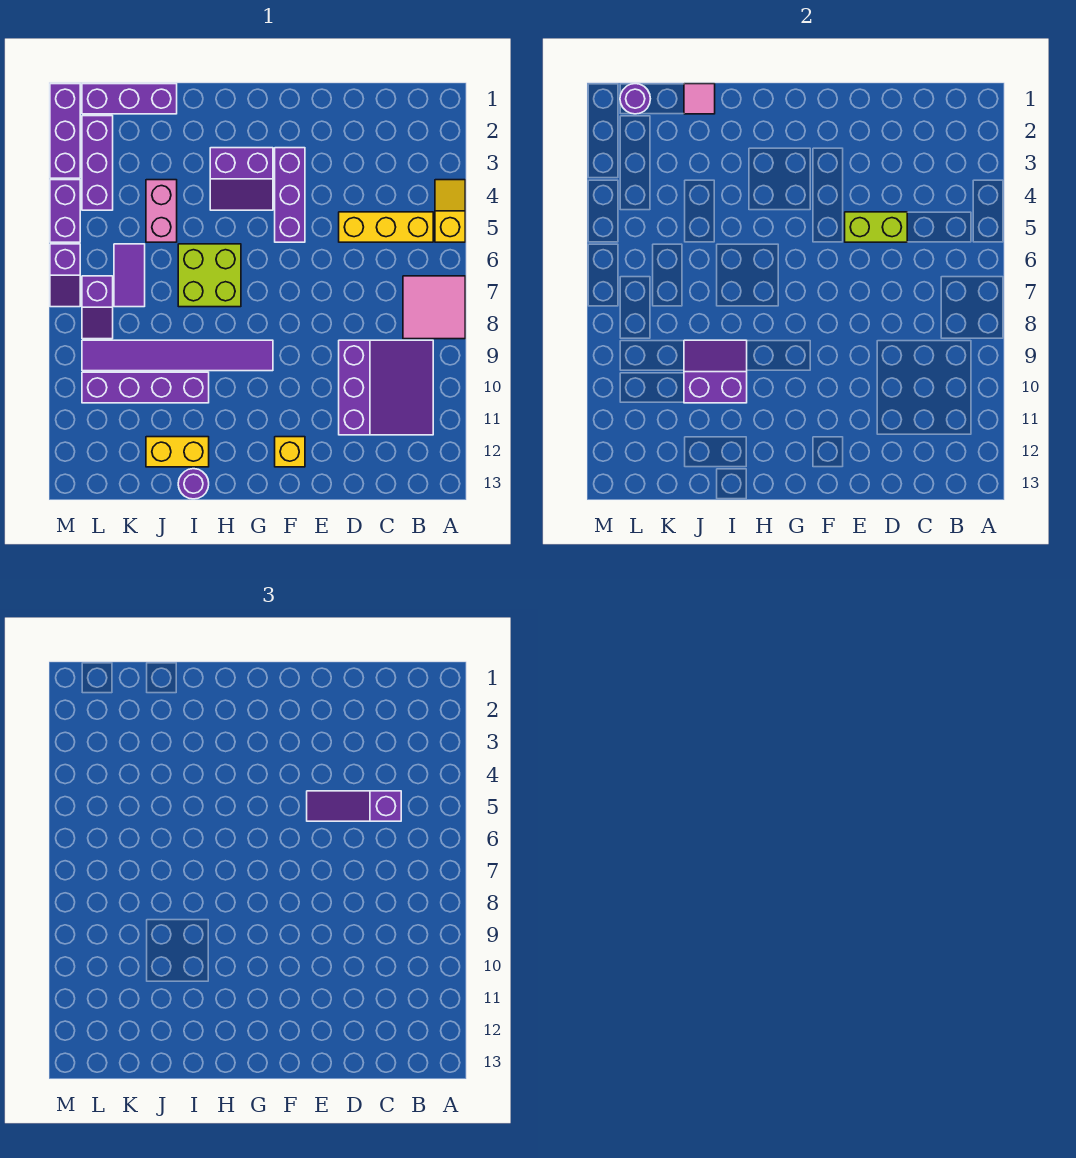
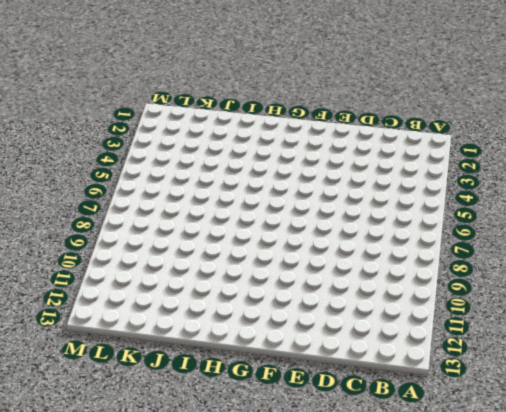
none -> yellow 1x2 slope [435,180,465,242]
none -> pink 2x2 tile [403,276,465,339]
none -> yellow 1x3 brick [339,212,433,242]

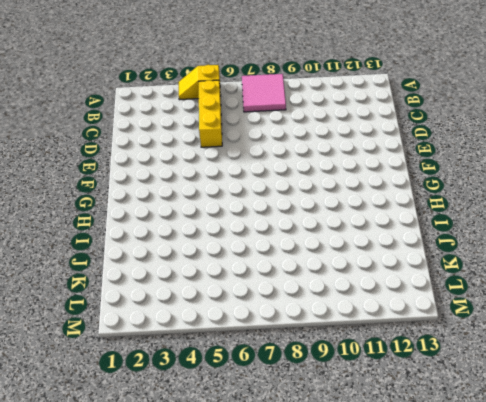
none -> purple 3x3 slope [339,340,433,435]
none -> purple 1x3 brick [275,148,305,242]
none -> yellow 1x1 brick [275,437,305,467]

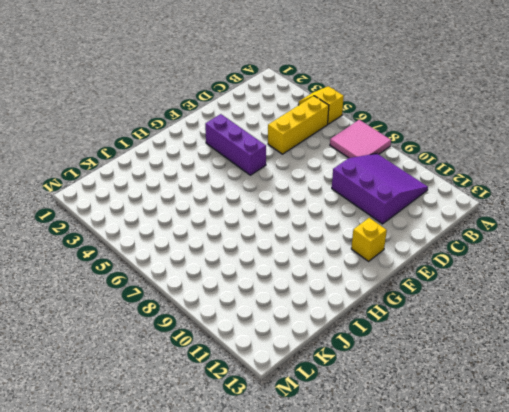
none -> purple 2x2 slope [210,148,273,210]
none -> purple 1x6 tile [82,340,273,371]
none -> lime 2x2 brick [178,244,241,307]

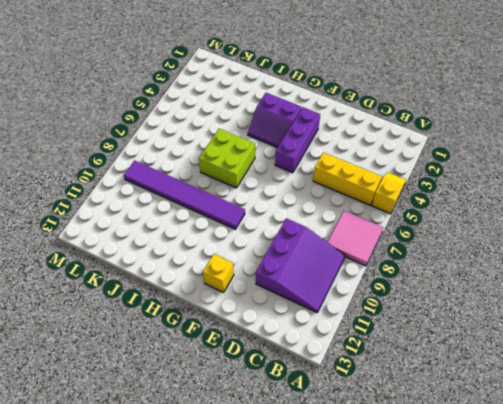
none -> purple 1x4 brick [82,372,209,403]
none -> yellow 1x2 brick [146,437,209,467]
none -> purple 1x1 round brick [178,469,209,499]

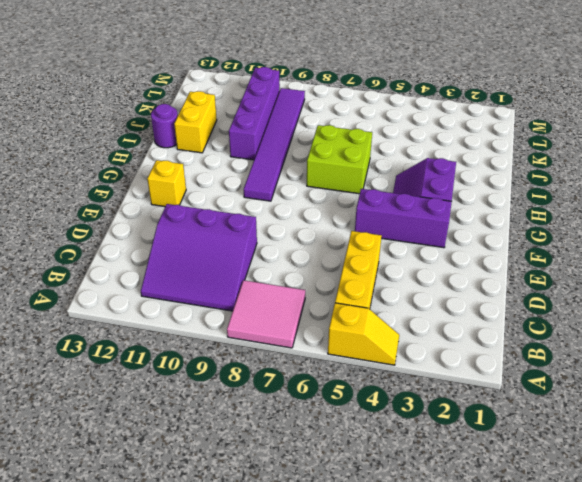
none -> purple 1x3 brick [82,84,177,114]
none -> pink 1x2 brick [146,180,177,242]
none -> purple 1x2 tile [114,244,145,307]

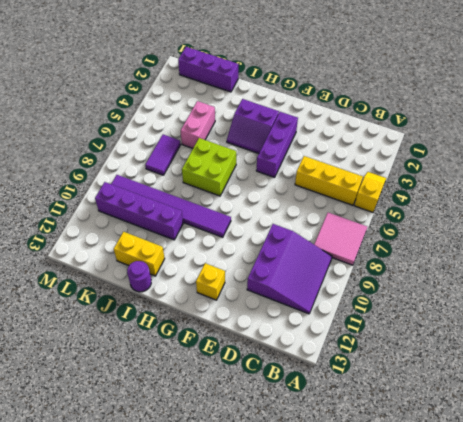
none -> purple 1x3 brick [82,116,113,210]
none -> purple 1x2 slope [82,276,113,339]
none -> purple 1x3 brick [50,84,80,178]

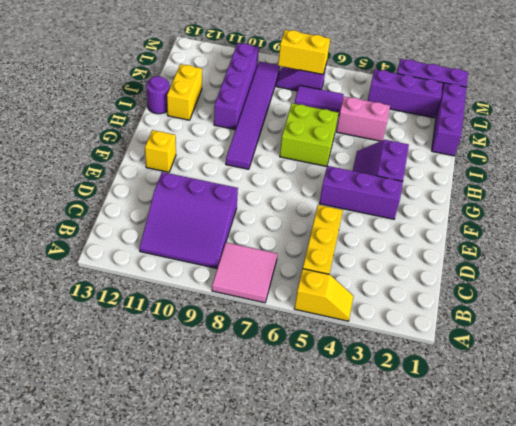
yellow 1x2 brick [278,30,330,74] -> none
none -> purple 1x2 brick [50,180,80,242]
none -> purple 1x2 slope [50,244,80,307]
none -> lime 1x2 brick [845,212,907,242]

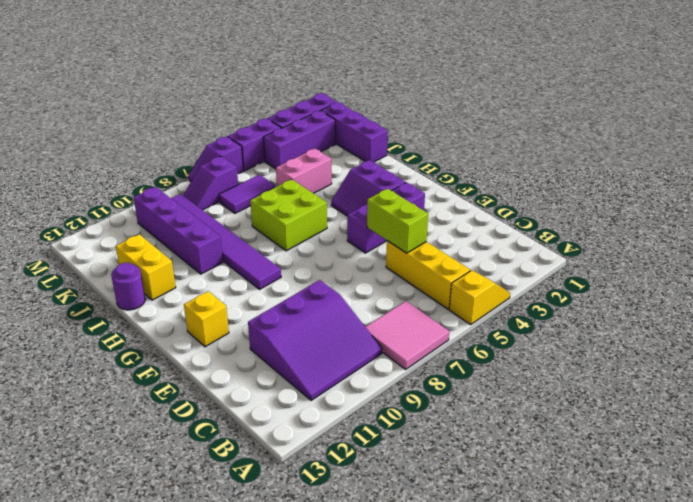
none -> purple 2x2 slope [684,340,747,403]
none -> pink 1x1 tile [684,84,715,114]
none -> purple 1x1 round brick [620,84,650,114]

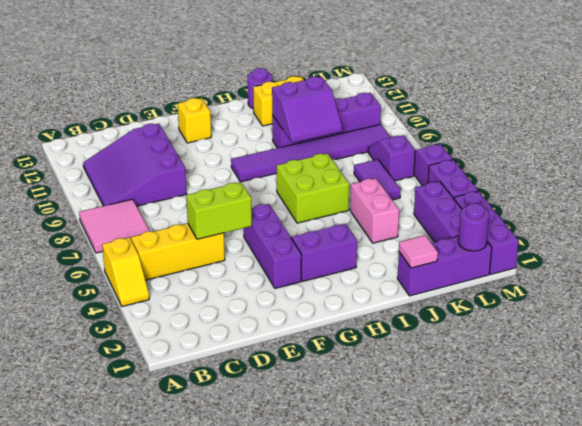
none -> purple 1x3 slope [307,791,401,821]

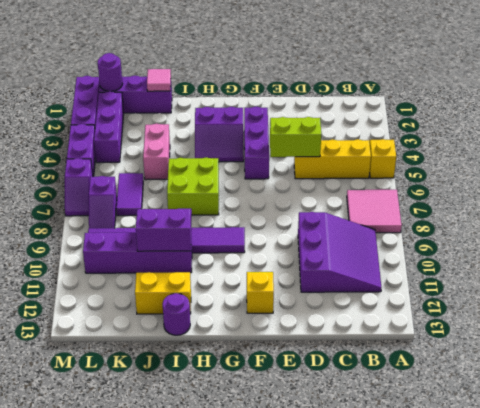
none -> purple 1x3 slope [307,791,401,821]

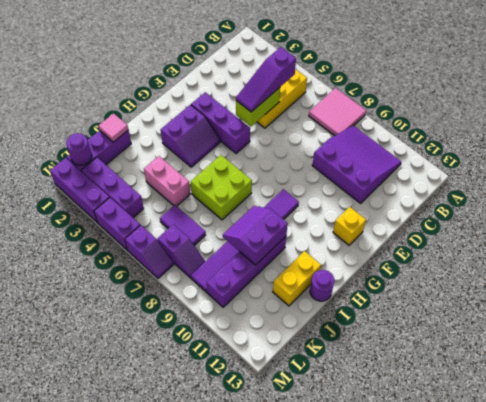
none -> yellow 1x2 slope [435,180,465,242]

